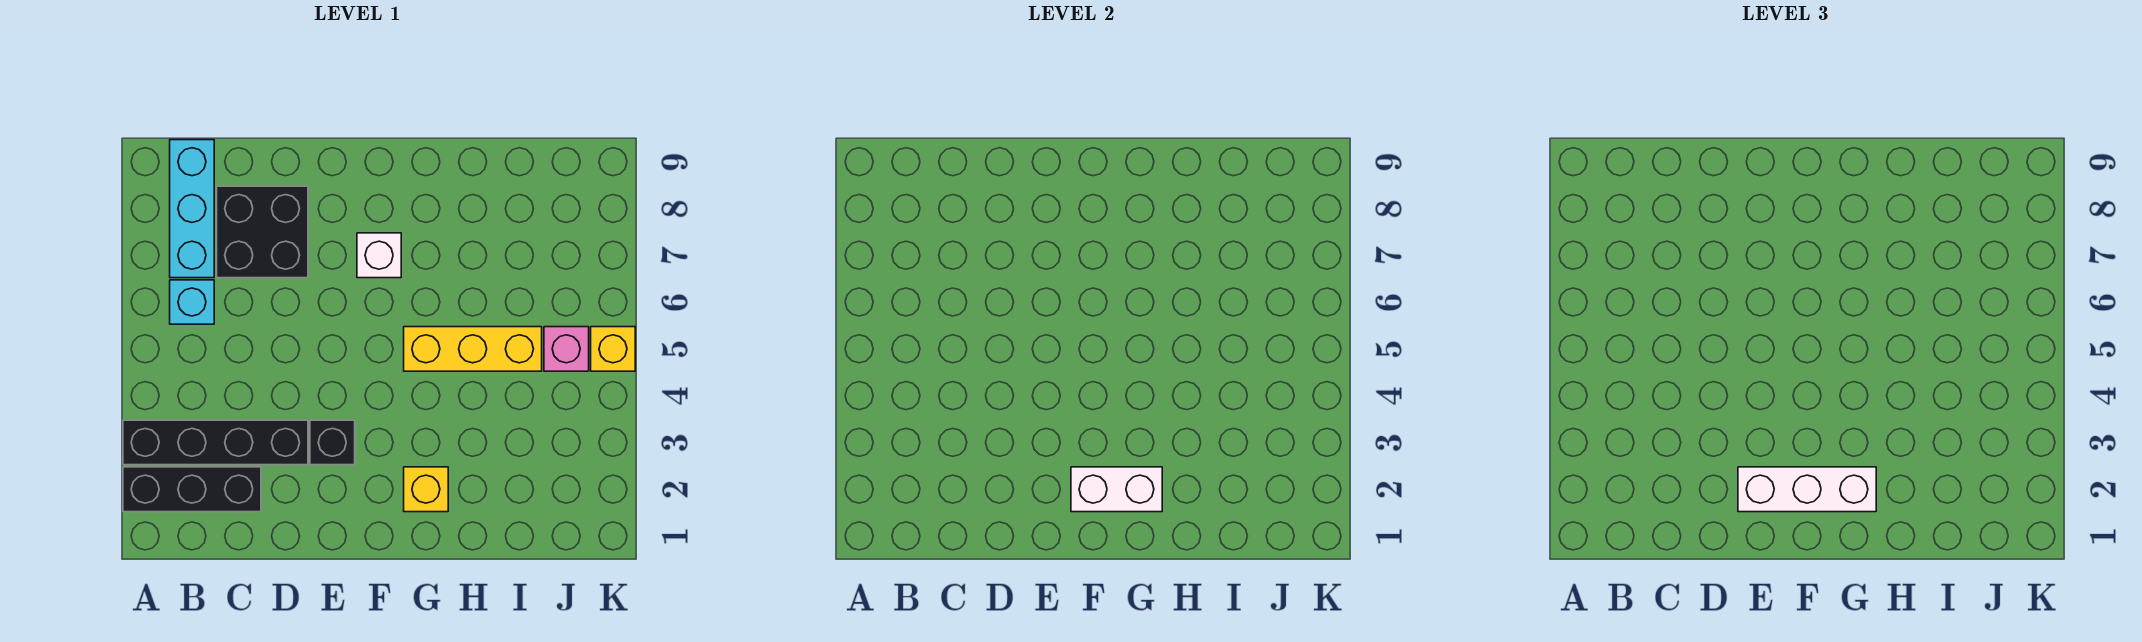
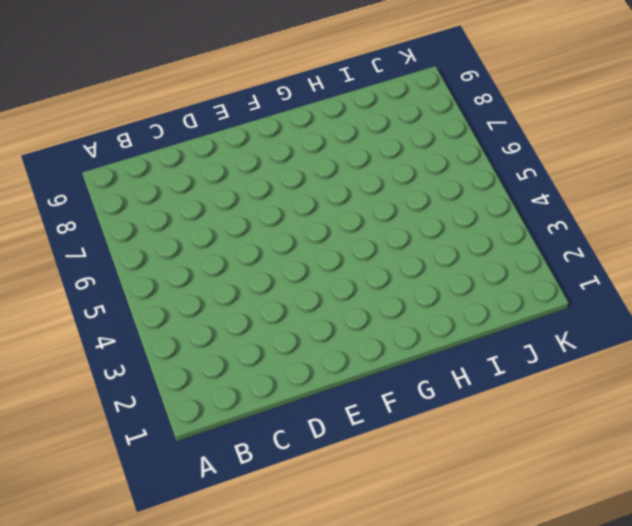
none -> black 1x3 brick [123,467,261,512]
none -> black 1x4 brick [123,420,308,465]
none -> cyan 1x1 brick [170,280,214,324]

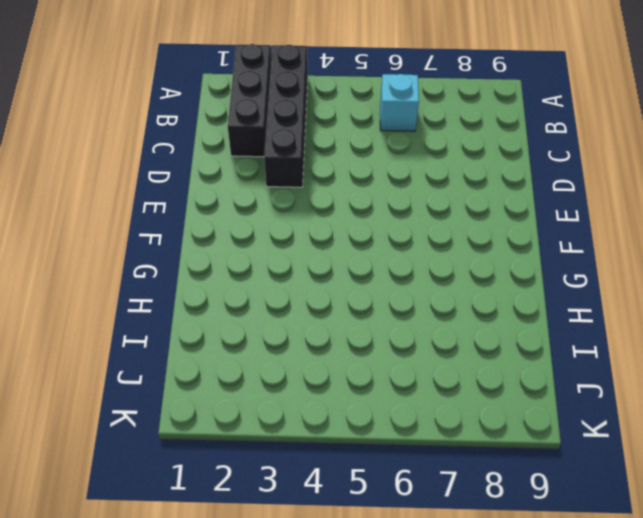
none -> cyan 1x3 brick [170,140,214,278]
none -> black 2x2 brick [217,186,308,278]
none -> black 1x1 brick [310,420,355,465]

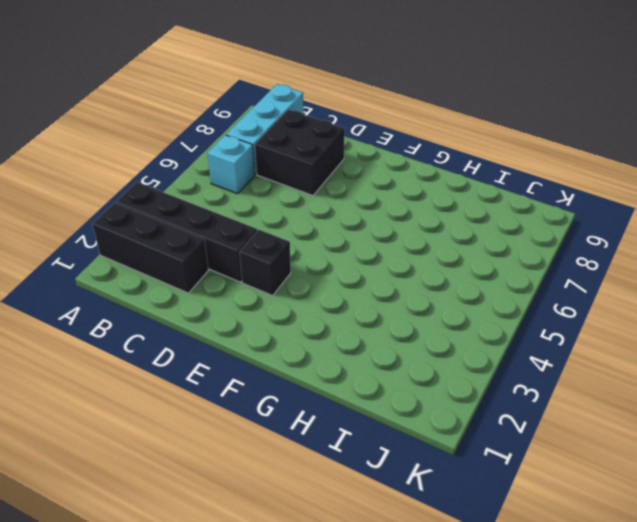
none -> white 1x1 brick [357,233,401,278]
none -> yellow 1x1 brick [404,467,448,512]
none -> yellow 1x3 brick [404,327,542,371]

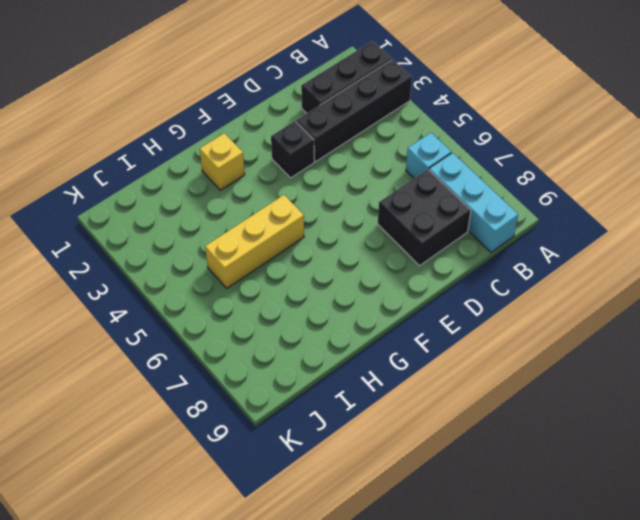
none -> white 1x1 brick [357,233,401,278]
none -> pink 1x1 brick [544,327,589,371]
none -> yellow 1x1 brick [591,327,635,371]

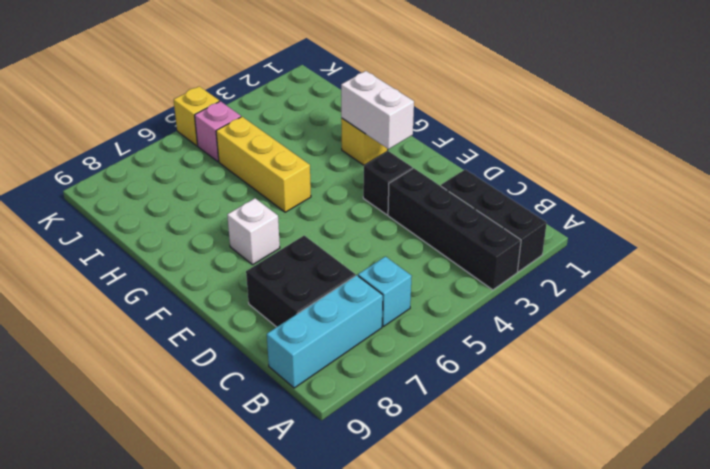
none -> white 1x3 brick [1738,467,1876,512]

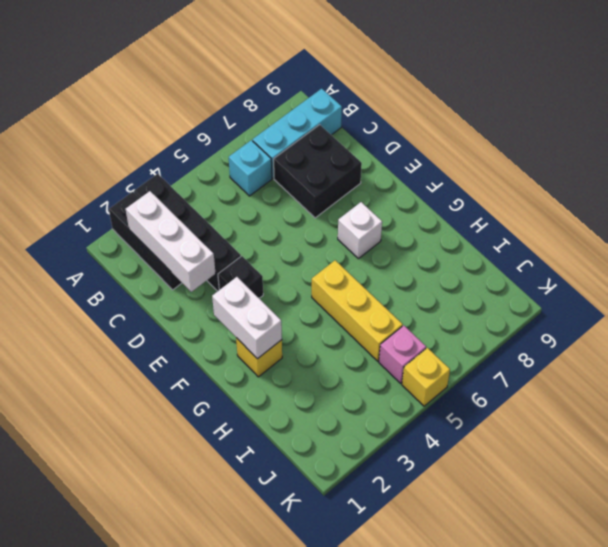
white 1x3 brick [126,191,216,292] -> white 1x3 brick moved to [1738,467,1876,512]

